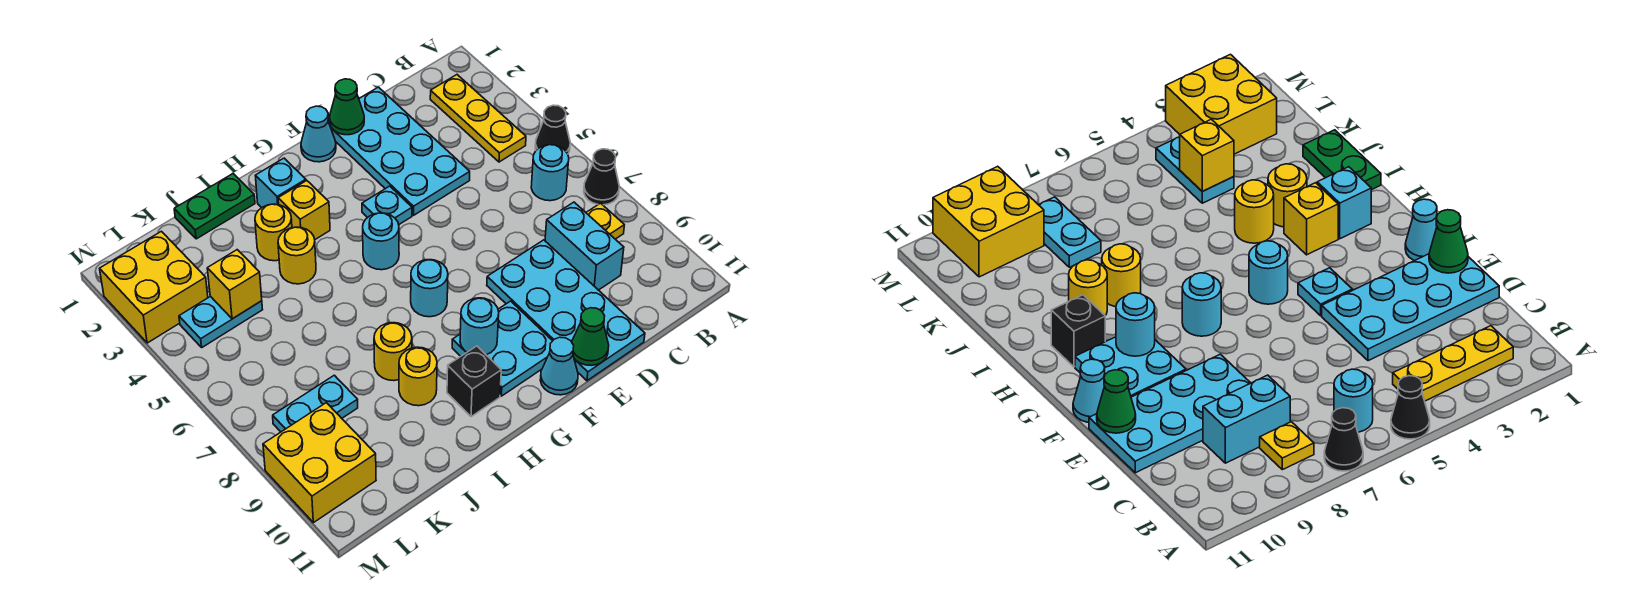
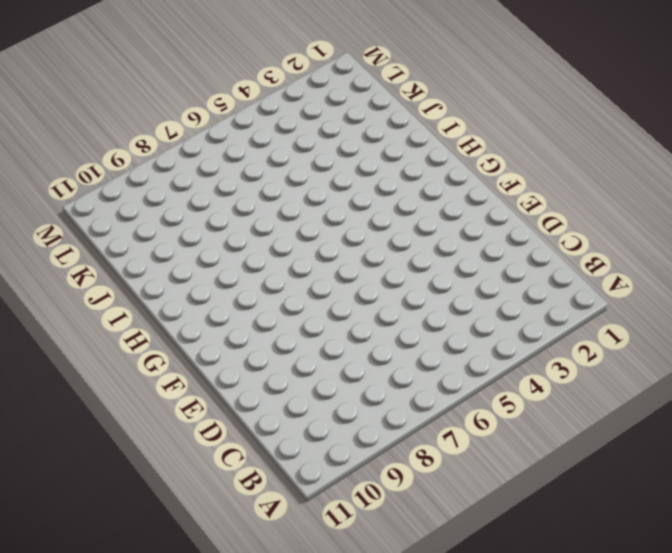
none -> black 1x1 cone [535,105,570,154]
none -> black 1x1 cone [584,149,619,205]
none -> yellow 1x3 plate [430,75,526,162]
none -> cyan 1x1 round brick [531,145,569,201]

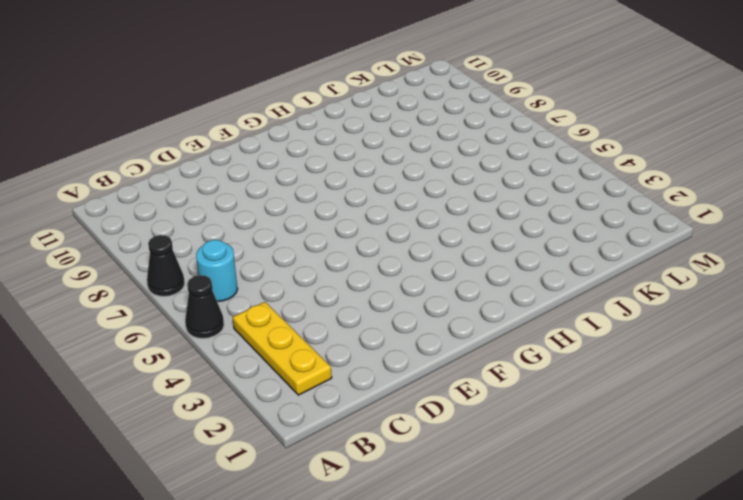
none -> yellow 1x1 plate [586,203,624,239]
none -> cyan 1x2 brick [545,202,624,290]
none -> cyan 2x4 plate [328,87,470,215]
none -> cyan 2x4 plate [487,240,645,381]

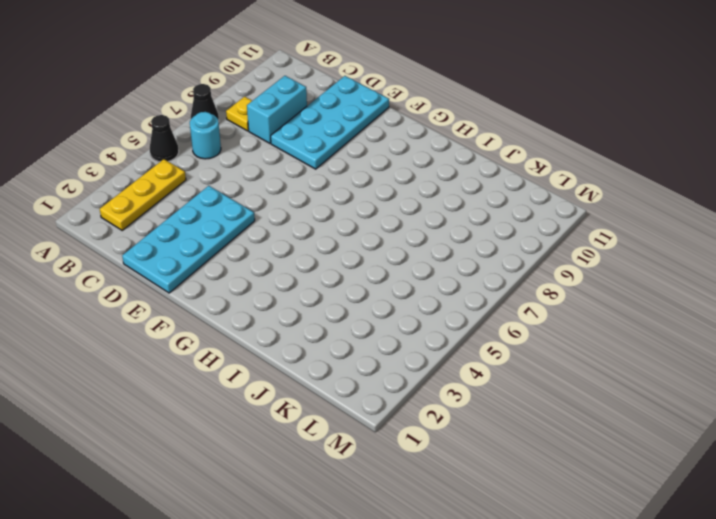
none -> cyan 1x1 cone [301,106,336,162]
none -> cyan 1x1 plate [362,186,412,224]
none -> cyan 2x2 plate [452,301,552,396]
none -> cyan 1x1 cone [540,337,578,395]

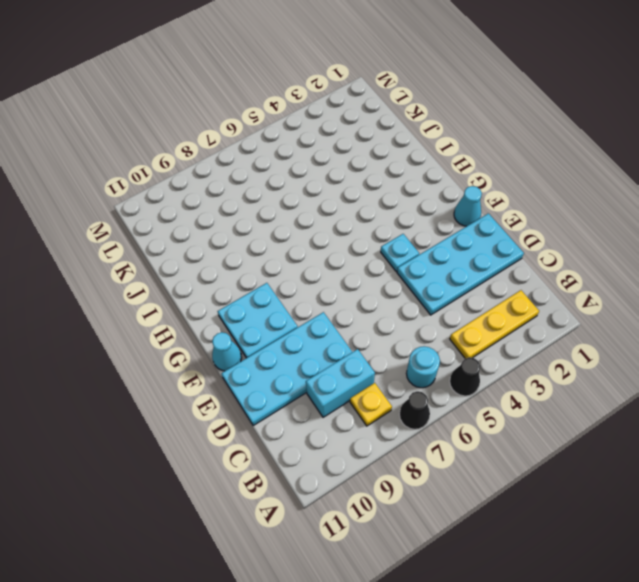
none -> cyan 1x1 round brick [363,213,399,270]
none -> cyan 1x1 round brick [411,260,448,317]
none -> cyan 1x1 brick [255,158,306,208]
none -> yellow 1x1 brick [278,181,330,239]

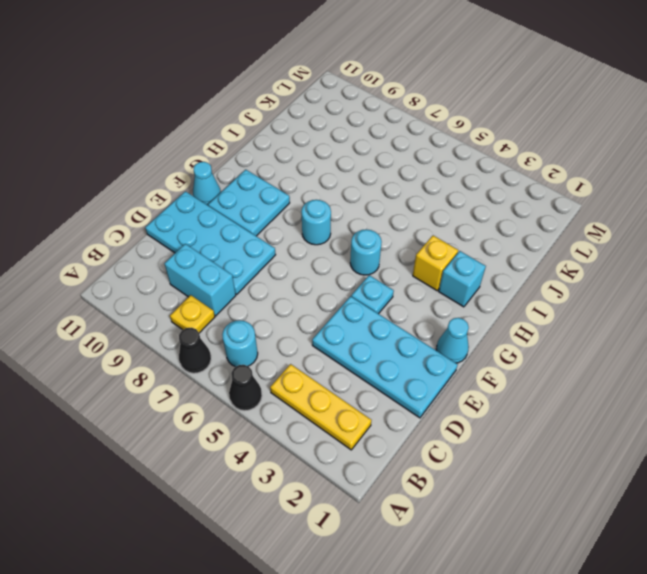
none -> black 1x1 brick [447,346,501,417]
none -> green 1x2 plate [174,174,255,239]
none -> yellow 1x1 round brick [255,204,292,261]
none -> yellow 1x1 round brick [278,227,316,284]

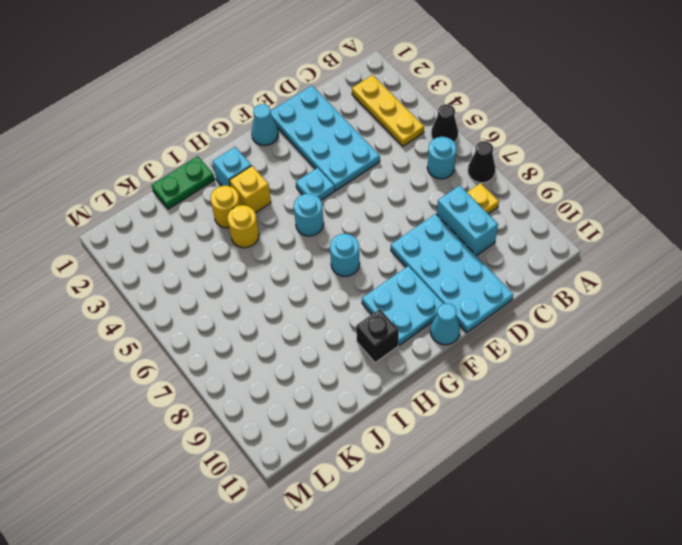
none -> yellow 1x1 round brick [374,323,412,381]
none -> yellow 1x1 round brick [399,347,437,406]
none -> cyan 1x2 plate [179,296,263,347]
none -> cyan 1x2 plate [273,375,358,432]

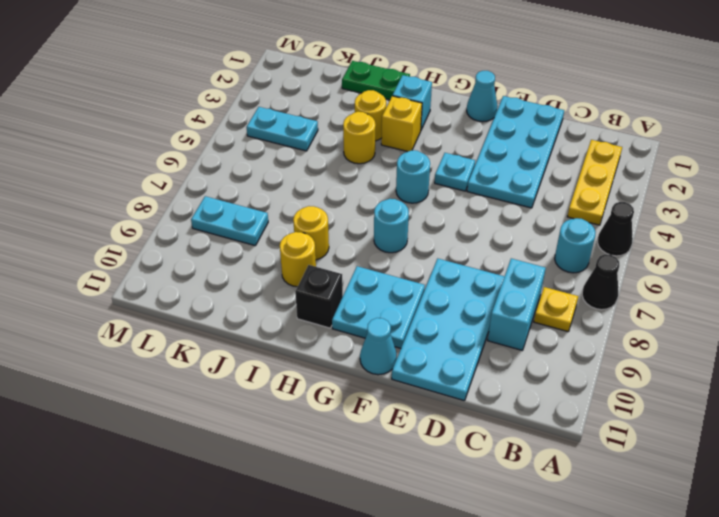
none -> yellow 2x2 brick [100,231,208,343]
none -> yellow 2x2 brick [263,403,376,523]
none -> green 1x1 cone [330,79,364,135]
none -> green 1x1 cone [572,308,609,366]

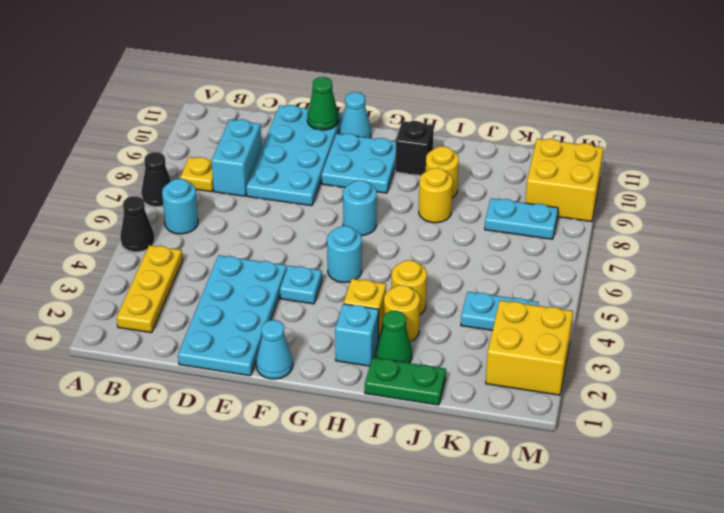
green 1x1 cone [376,311,412,363] -> green 1x1 cone moved to [330,79,364,135]
none -> cyan 1x1 round brick [460,298,499,355]
none -> yellow 1x1 brick [207,250,262,319]

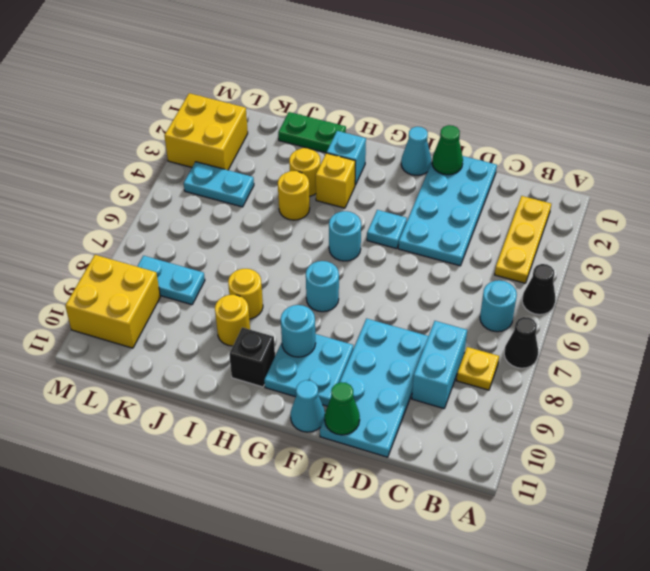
none -> yellow 1x1 brick [207,250,262,319]

